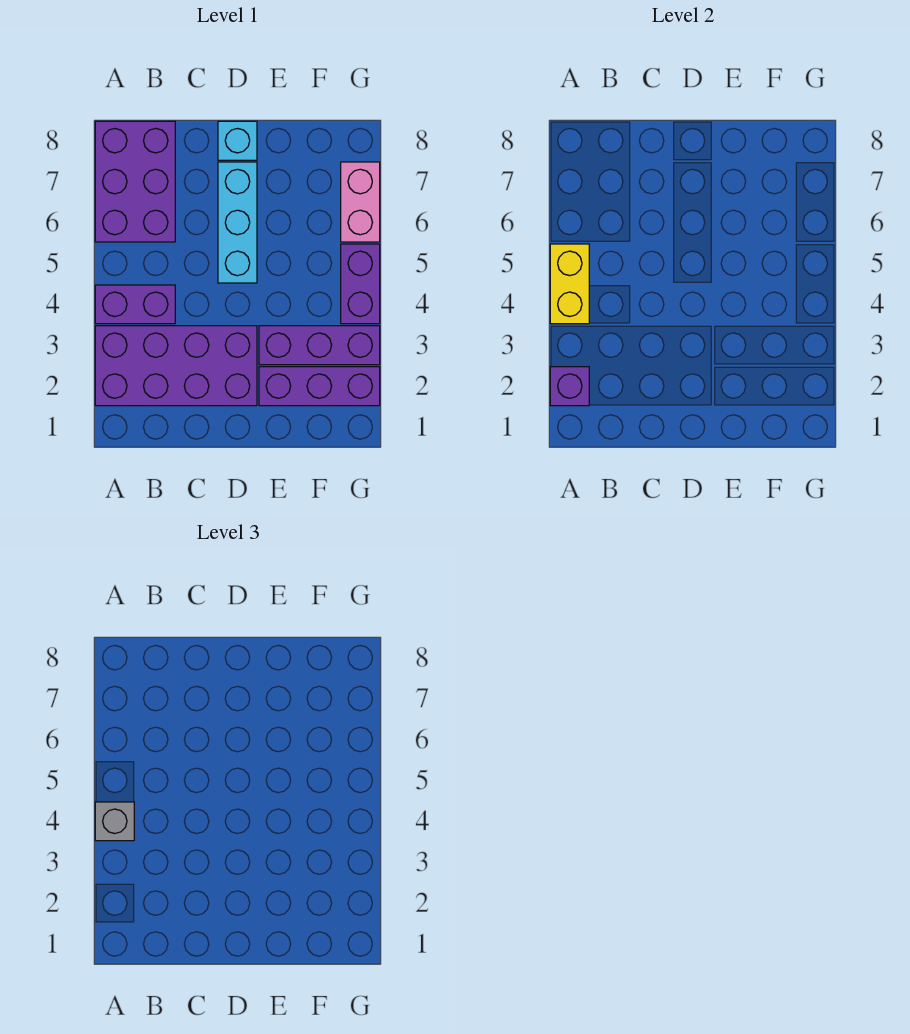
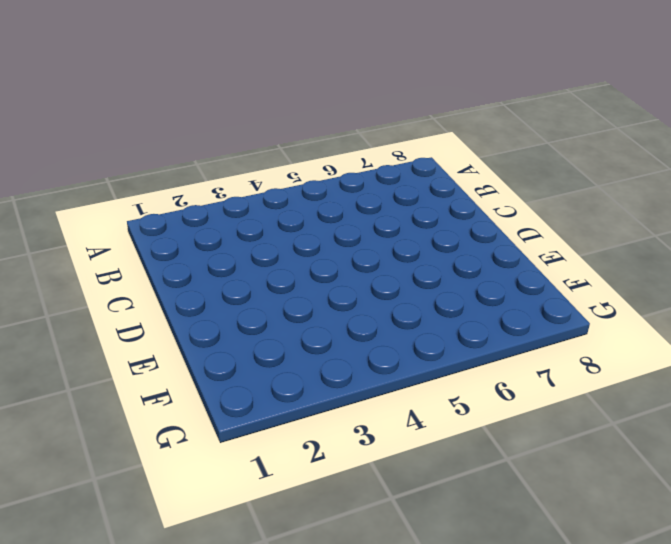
none -> purple 2x4 brick [95,326,257,406]
none -> purple 1x2 brick [95,285,175,324]
none -> purple 2x3 brick [95,121,175,242]

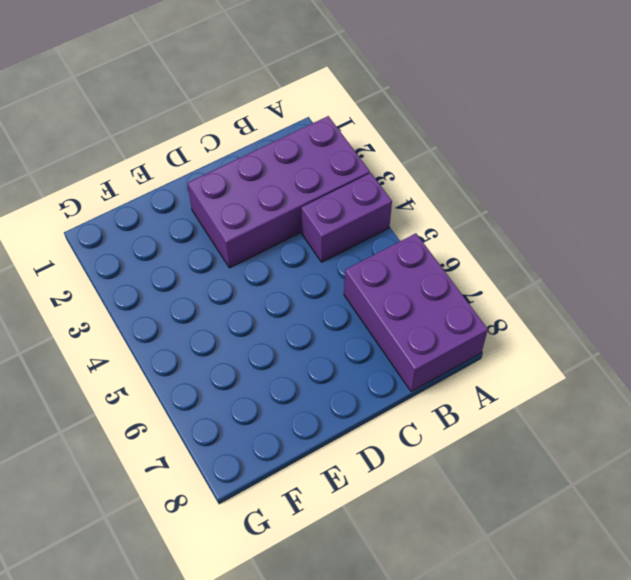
none -> cyan 1x3 brick [218,162,257,283]
none -> cyan 1x1 brick [218,121,257,160]
none -> purple 1x3 brick [259,367,380,406]

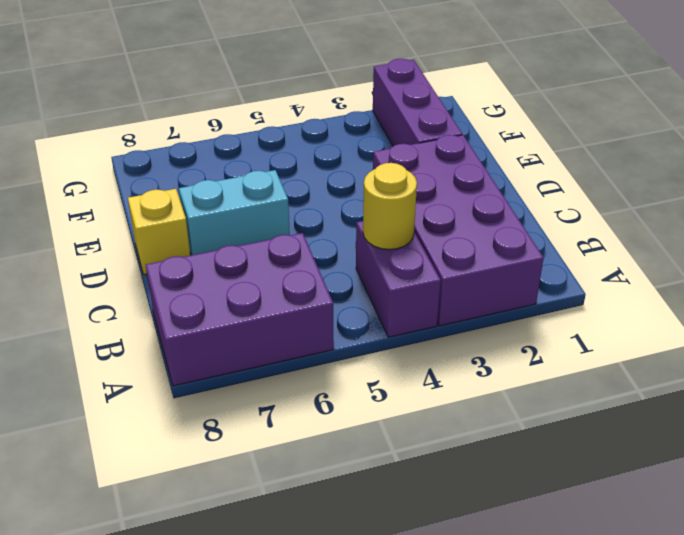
yellow 1x1 round brick [363,163,417,250] -> none
cyan 1x2 brick [179,170,290,255] -> cyan 1x3 brick [218,162,257,283]
yellow 1x1 brick [128,189,190,275] -> cyan 1x1 brick [218,121,257,160]
none -> purple 1x3 brick [259,326,380,365]
none -> purple 1x2 brick [341,244,380,324]
none -> pink 1x2 brick [341,162,380,242]

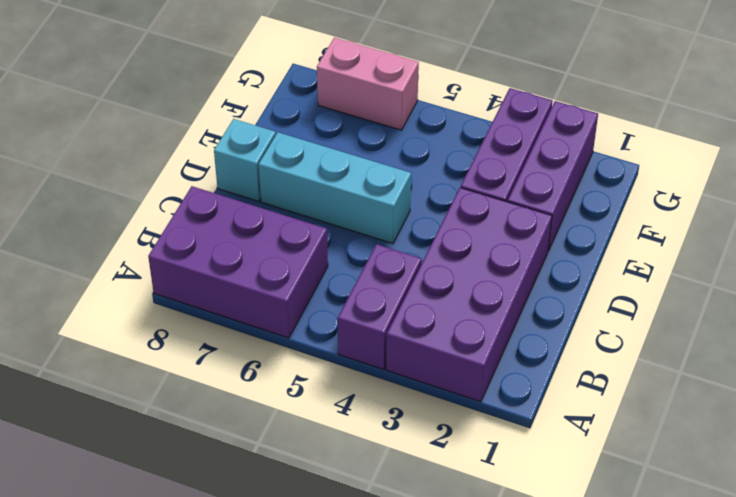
none -> purple 1x2 brick [341,244,380,324]
none -> purple 1x1 brick [550,367,589,406]
none -> yellow 1x2 brick [550,244,589,324]

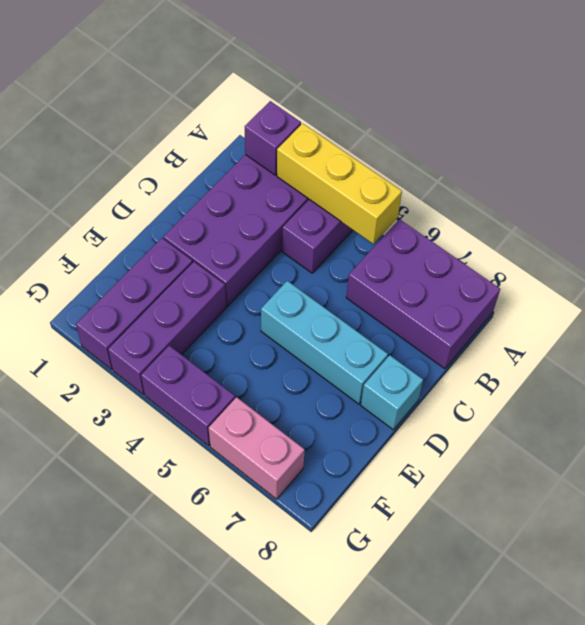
yellow 1x3 brick [277,123,402,244] -> yellow 1x2 brick [550,244,589,324]
none -> grey 1x1 brick [95,802,134,841]

